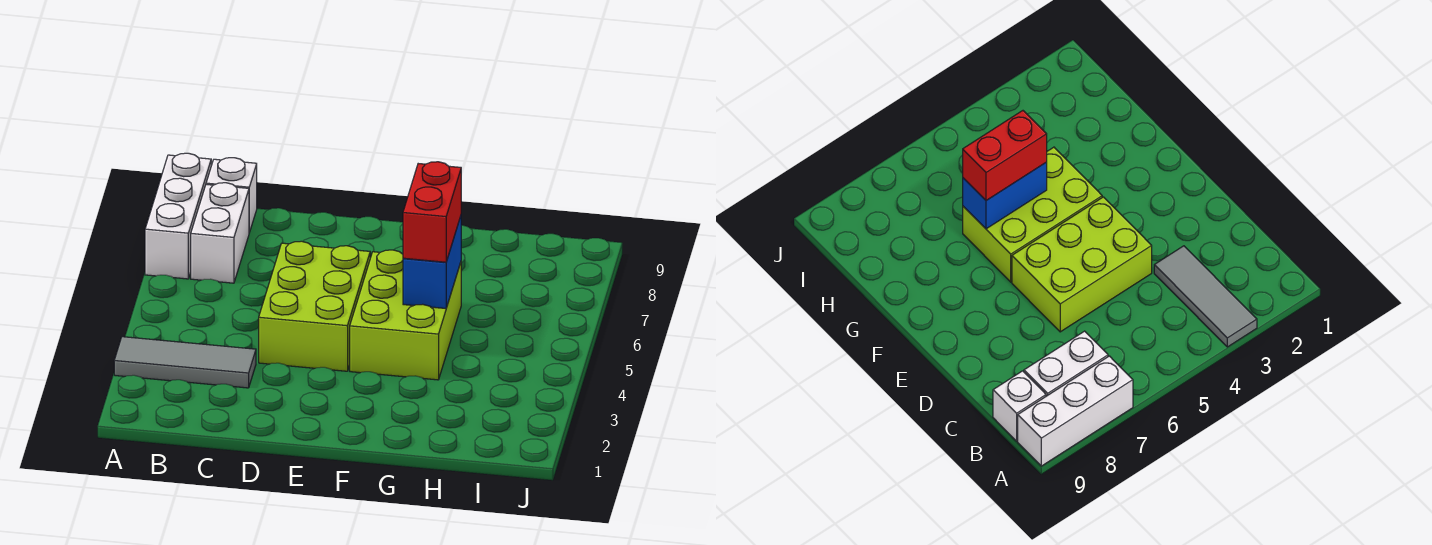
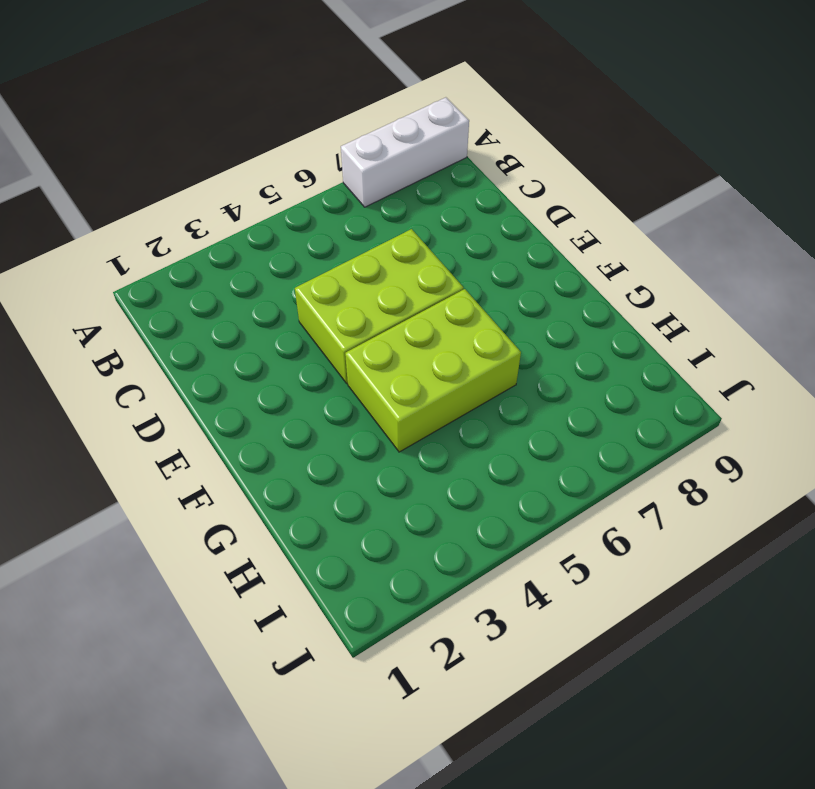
none -> grey 1x3 tile [114,337,256,388]
none -> white 1x2 brick [191,183,249,283]

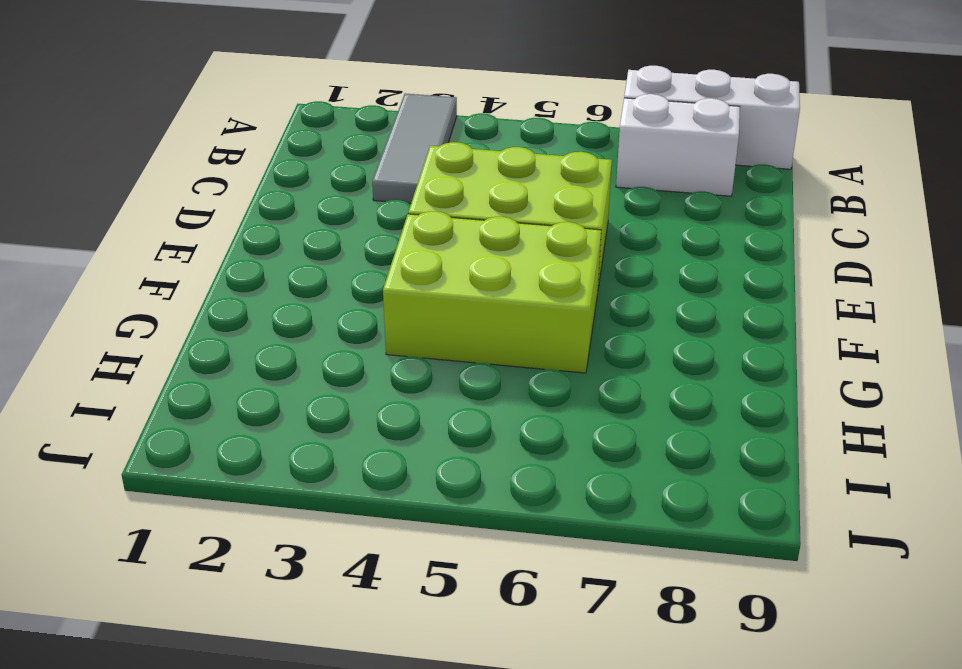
none -> white 1x1 brick [206,158,257,233]
none -> blue 1x2 brick [403,216,461,308]

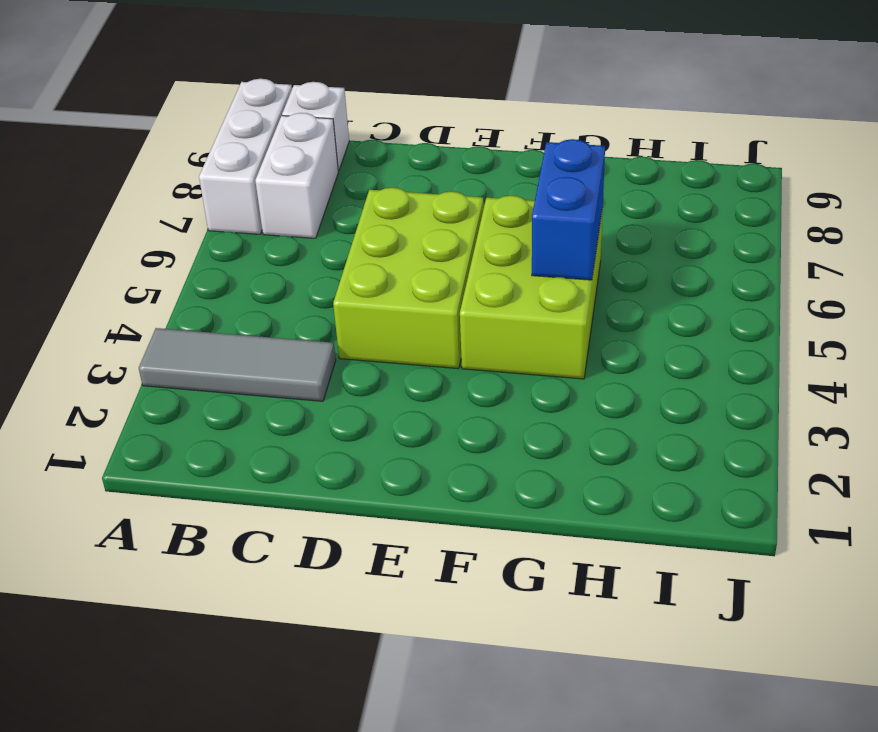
none -> red 1x2 brick [403,162,461,262]

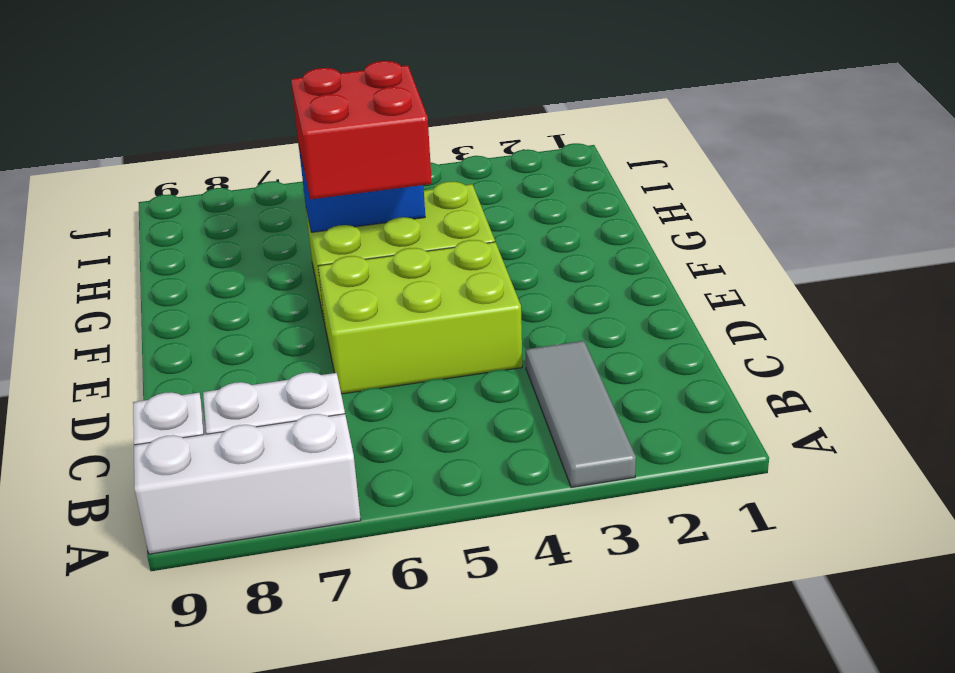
red 2x2 brick [291,61,432,199] -> red 1x2 brick [403,162,461,262]

